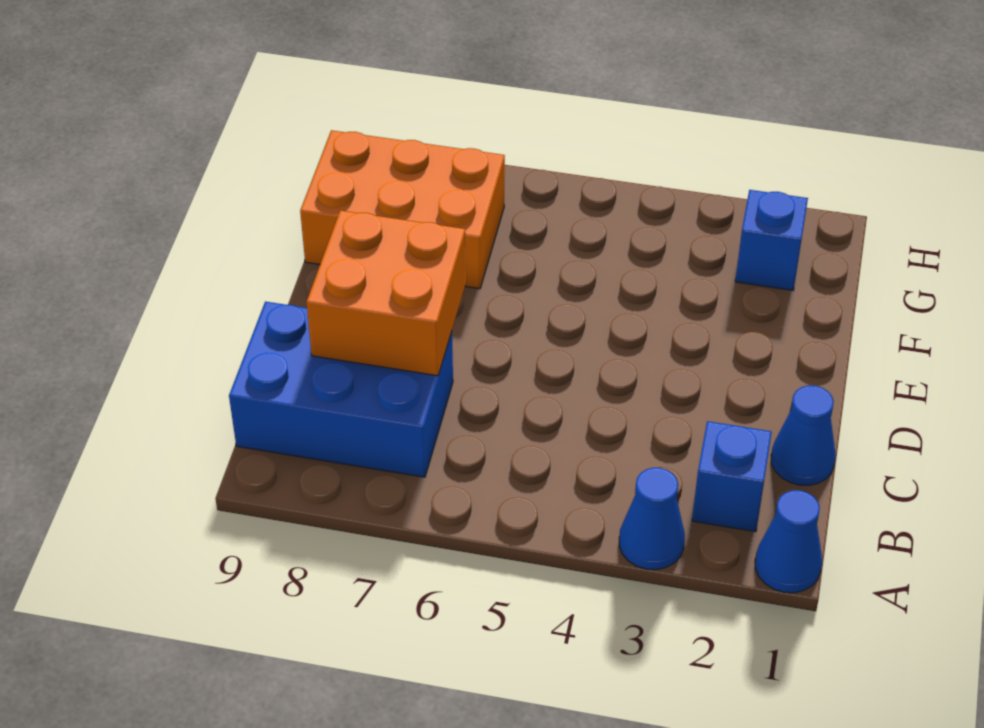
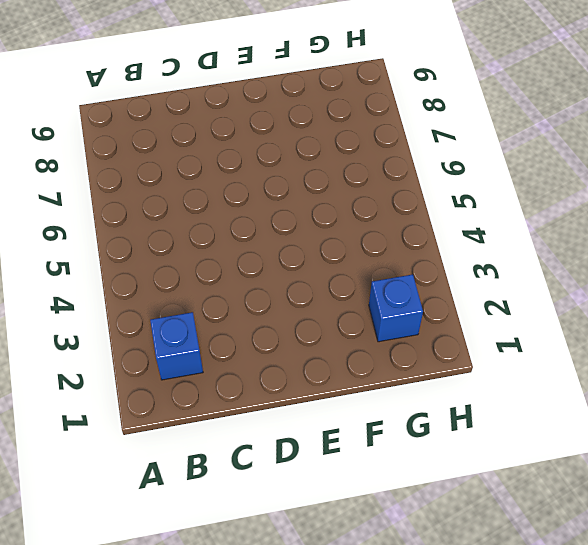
none -> blue 1x1 cone [755,490,822,593]
none -> blue 1x1 cone [619,468,685,570]

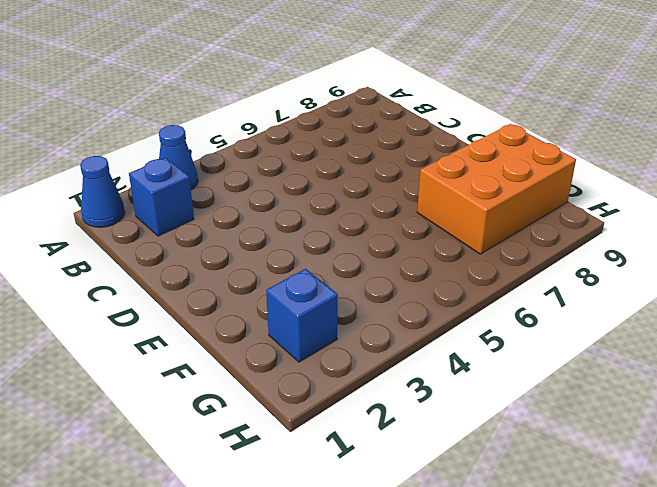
none -> blue 2x3 brick [229,302,453,477]
none -> blue 1x1 cone [771,386,836,485]

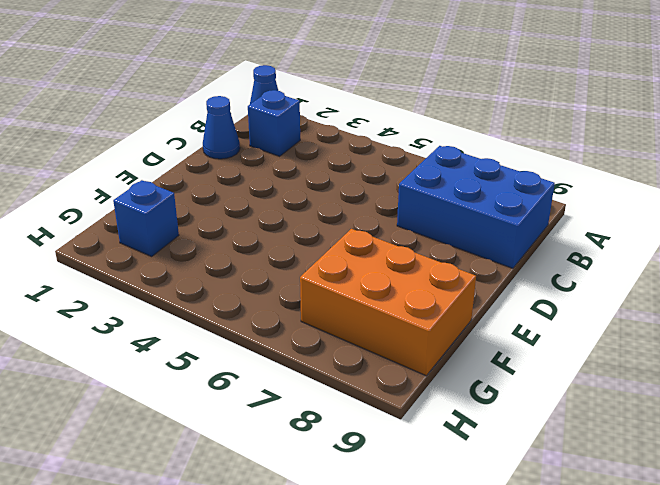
none -> blue 1x1 cone [619,468,685,570]
none -> orange 2x2 brick [307,210,466,376]

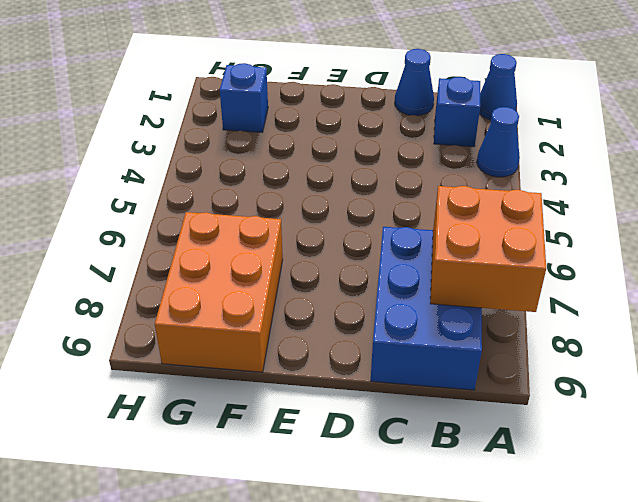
orange 2x2 brick [430,186,546,312] -> orange 2x2 brick moved to [307,210,466,376]

